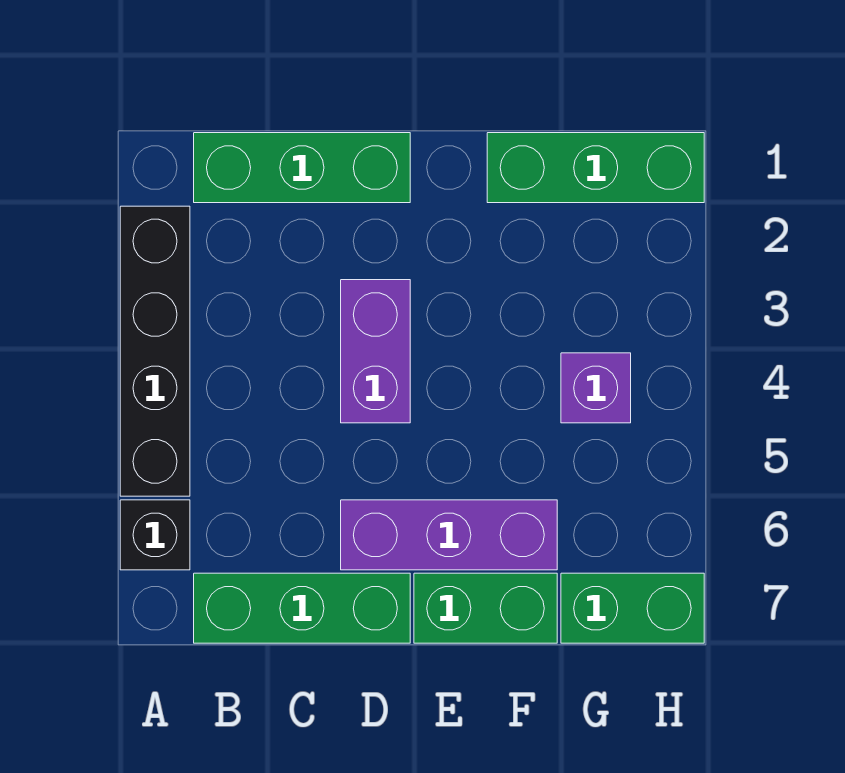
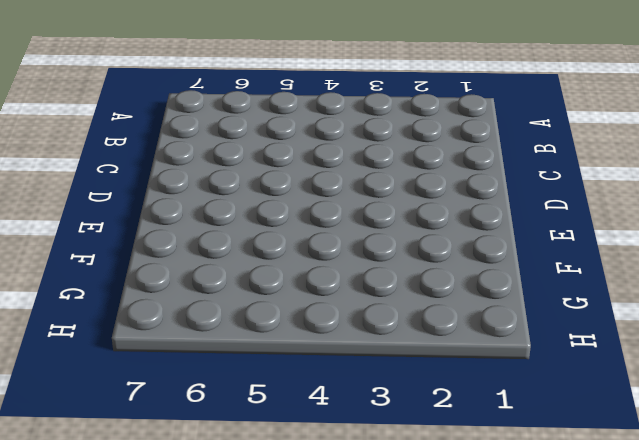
none -> black 1x4 brick [120,206,190,496]
none -> black 1x1 brick [120,500,190,570]

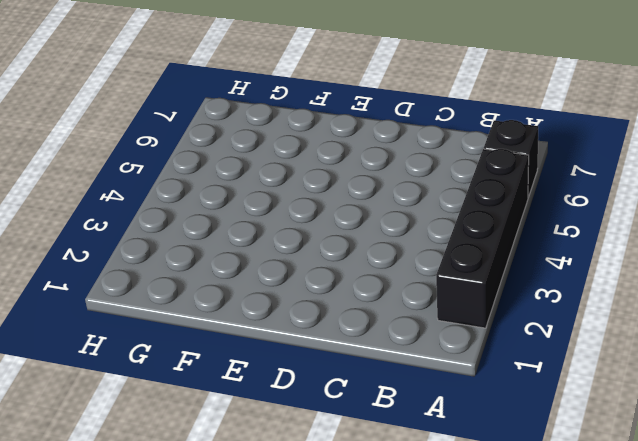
none -> green 1x3 brick [194,133,410,203]
none -> green 1x3 brick [194,573,410,643]

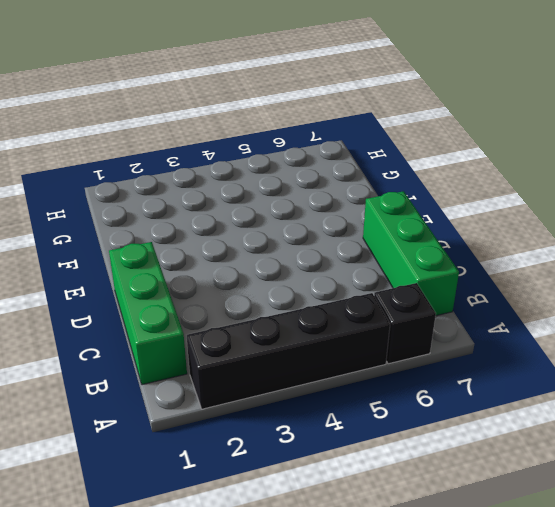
none -> purple 1x2 brick [341,280,410,423]
none -> purple 1x3 brick [341,500,557,570]

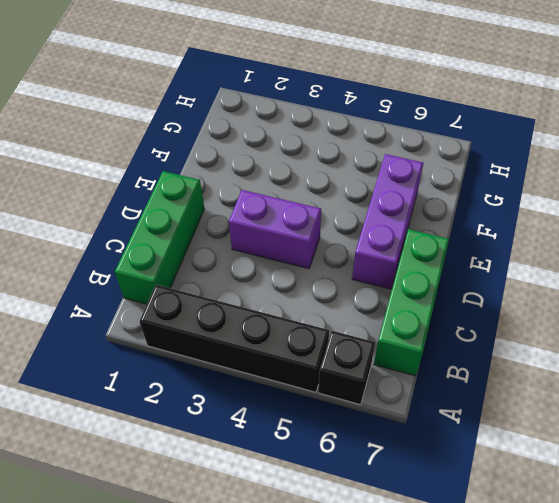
none -> green 1x2 brick [414,573,557,643]
none -> green 1x3 brick [487,133,704,203]

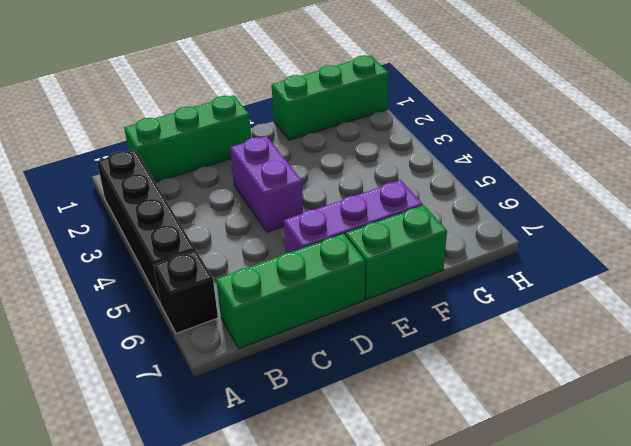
none -> purple 1x1 brick [561,353,631,423]
none -> green 1x2 brick [561,573,704,643]

